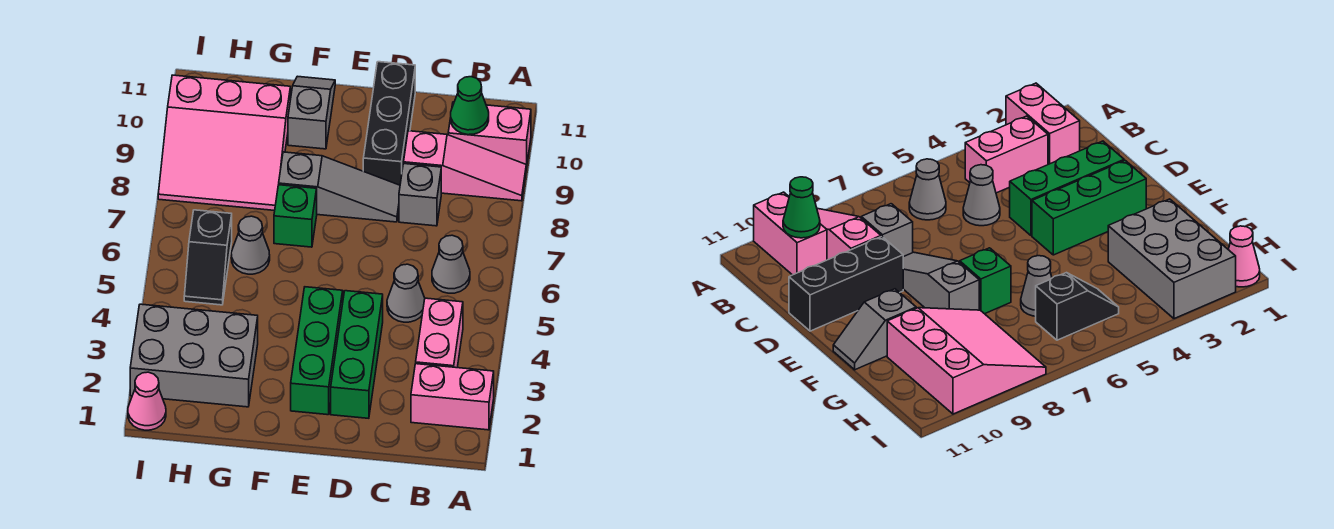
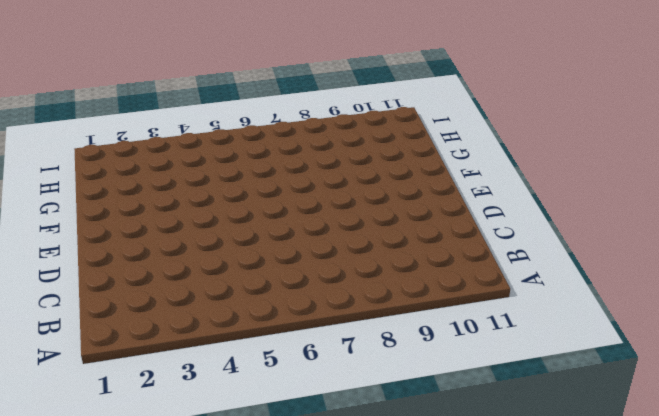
none -> pink 1x2 brick [411,364,494,430]
none -> pink 1x3 slope [404,131,526,201]
none -> pink 1x2 brick [448,102,531,168]

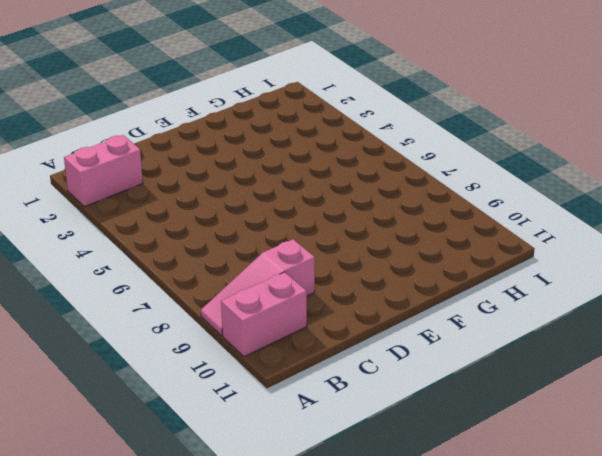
none -> pink 1x2 brick [416,298,463,368]
none -> grey 1x1 cone [432,235,470,293]
none -> grey 1x1 cone [387,264,425,322]

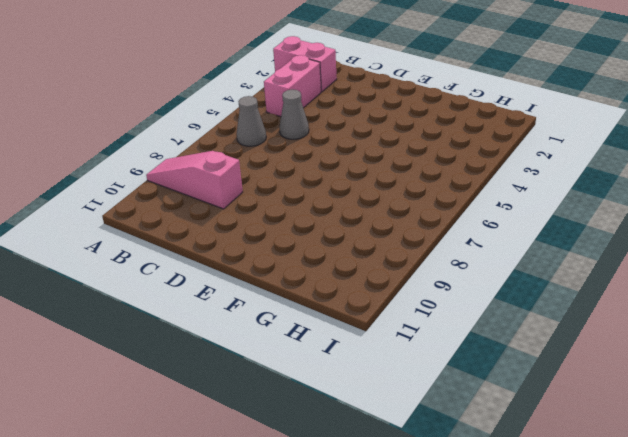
none -> pink 1x2 brick [448,102,531,168]
none -> grey 1x1 brick [399,164,441,226]
none -> green 1x3 brick [331,291,383,418]

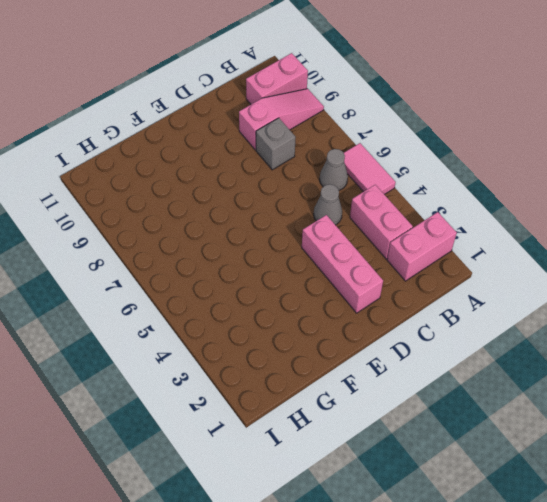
pink 1x2 tile [344,143,396,194] -> none
pink 1x3 brick [302,215,383,313] -> green 1x3 brick [331,291,383,418]
none -> grey 1x3 slope [279,152,400,222]
none -> black 1x3 brick [363,62,415,185]
none -> green 1x3 brick [291,287,343,415]

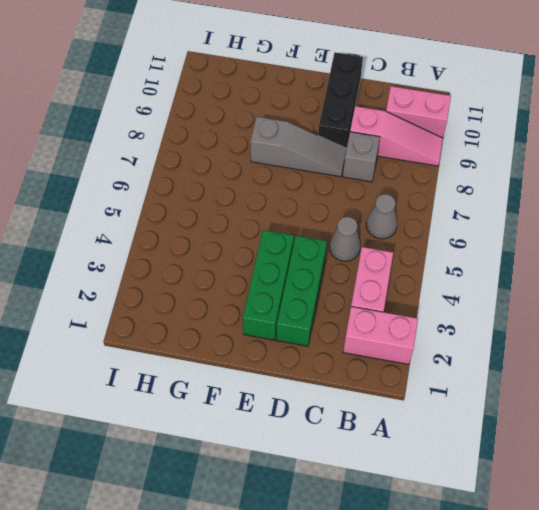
none -> green 1x1 brick [274,185,317,247]
none -> grey 1x2 slope [288,76,335,149]
none -> grey 2x3 brick [130,304,258,407]

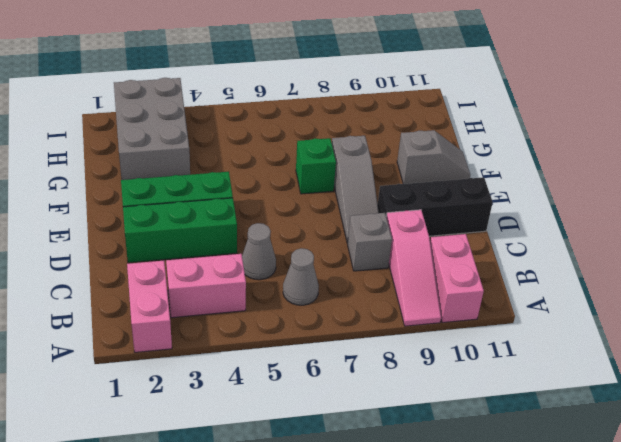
none -> grey 1x1 cone [231,216,270,274]
none -> pink 3x3 slope [158,75,290,210]
none -> black 1x2 slope [184,210,232,305]

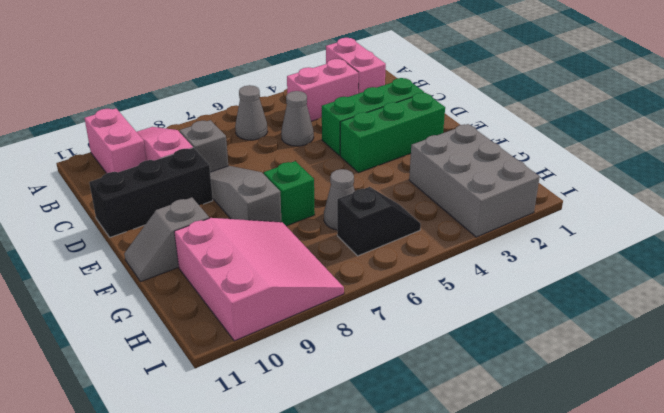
none -> pink 1x1 cone [128,372,166,430]
none -> green 1x1 cone [451,77,489,135]

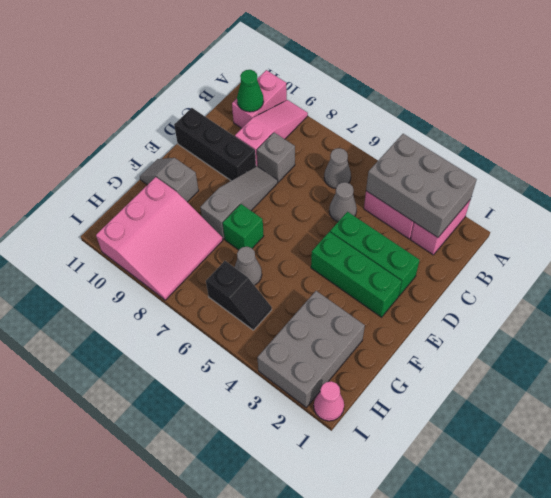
grey 2x3 brick [366,134,477,238] -> none

